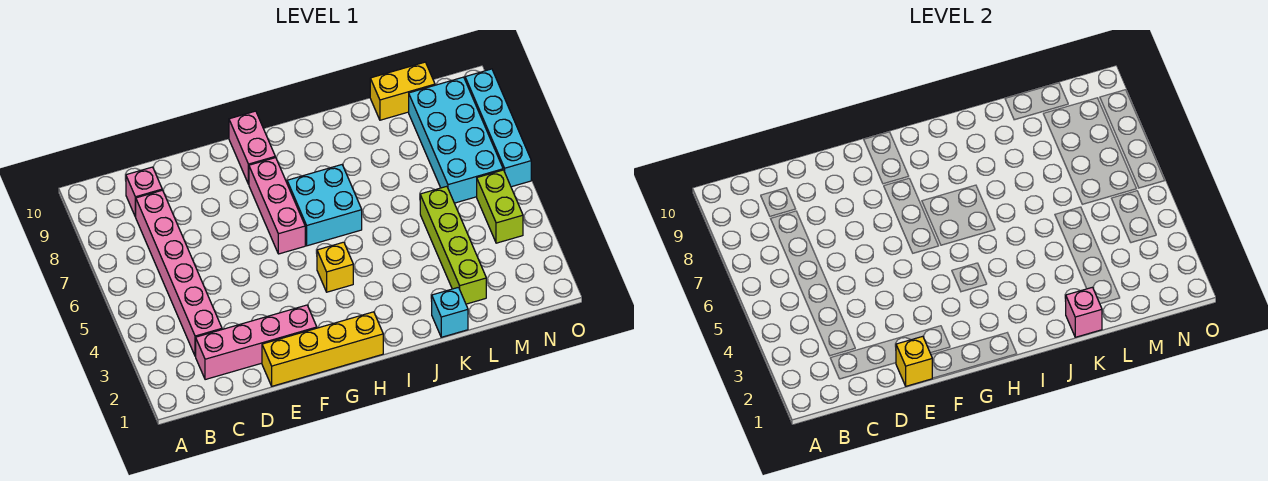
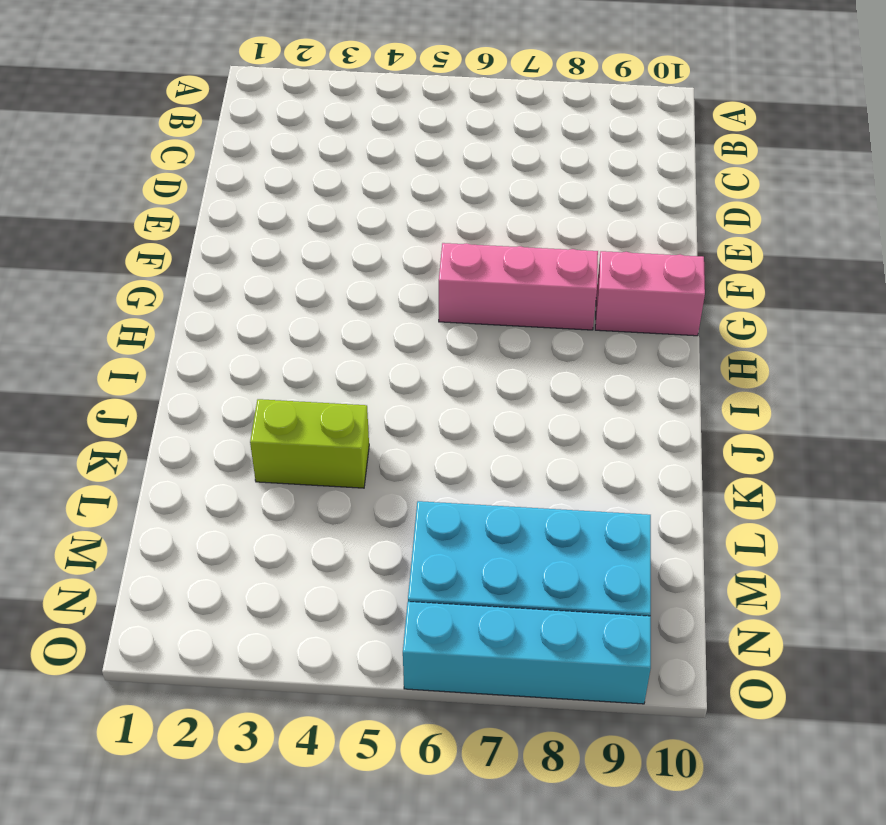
lime 1x2 brick [250,399,369,488] -> lime 1x2 brick moved to [477,170,523,243]
none -> pink 1x4 brick [196,305,317,380]
none -> pink 1x6 brick [136,190,222,356]
none -> pink 1x1 brick [126,167,162,217]

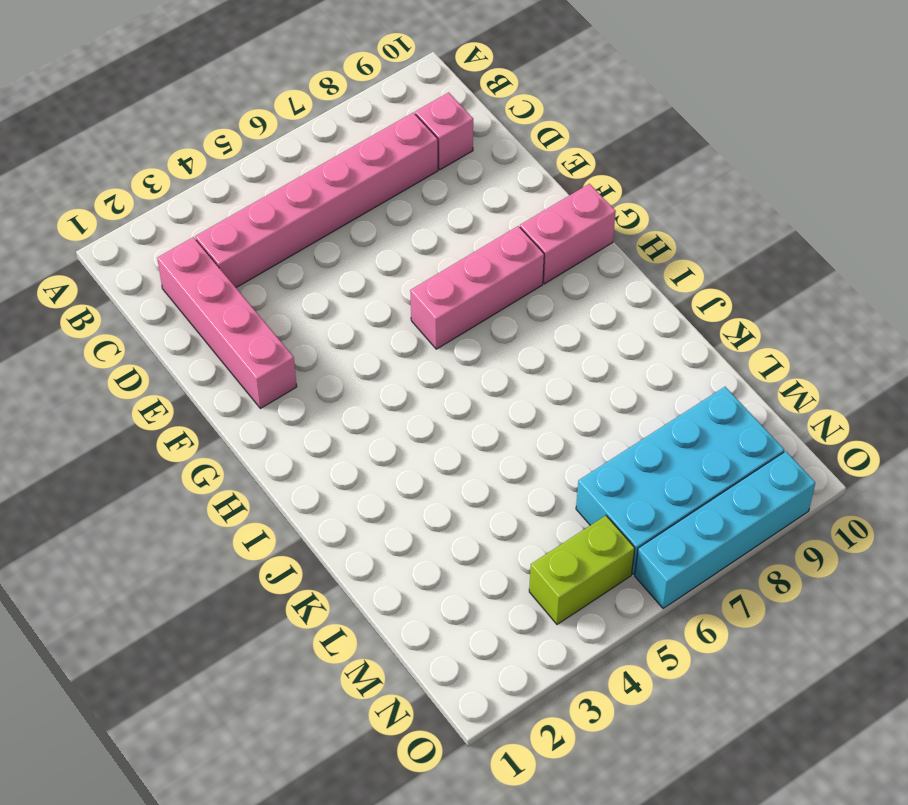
none -> yellow 1x4 brick [262,312,383,386]
none -> yellow 1x1 brick [317,242,353,292]
none -> cyan 2x2 brick [287,165,362,246]

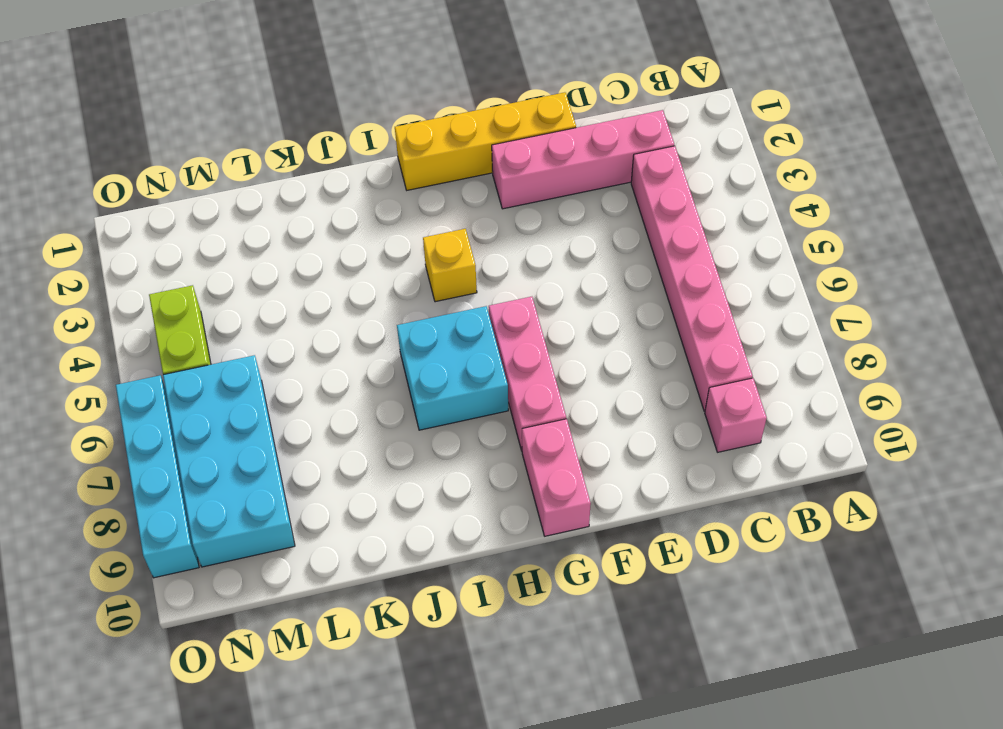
none -> cyan 1x1 brick [432,287,468,337]
none -> lime 1x4 brick [420,186,486,304]
none -> yellow 1x2 brick [370,62,435,120]

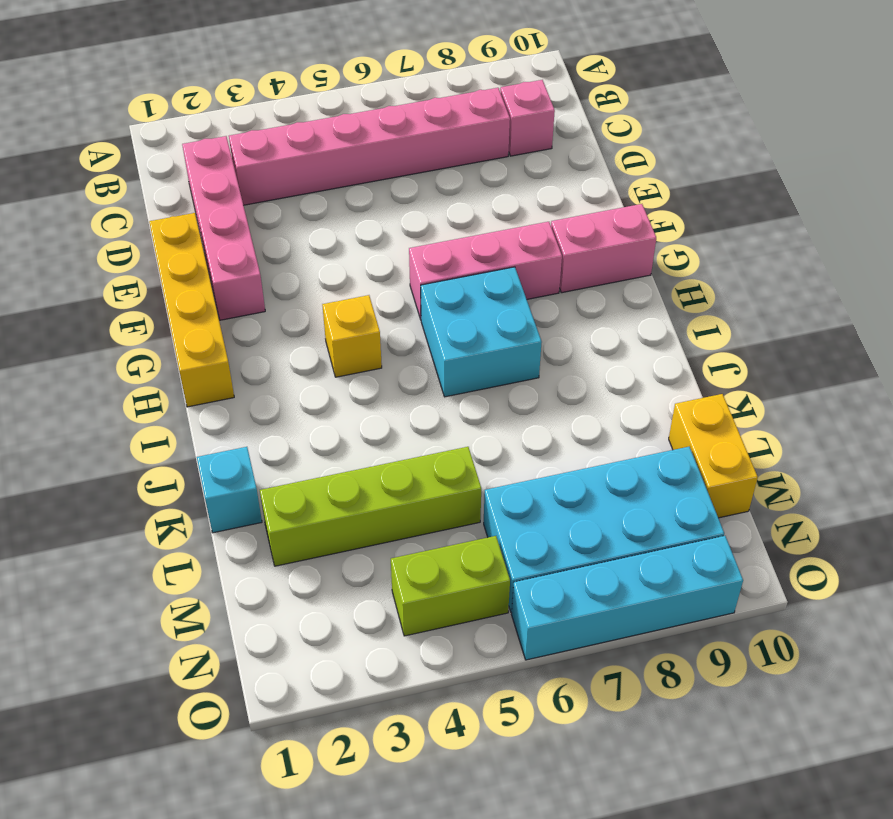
none -> yellow 1x1 brick [896,336,932,386]
none -> pink 1x1 brick [1066,287,1102,337]

